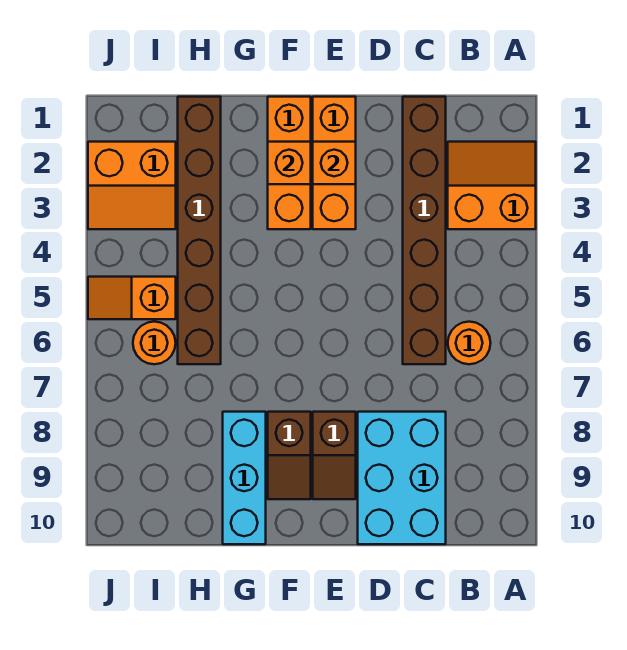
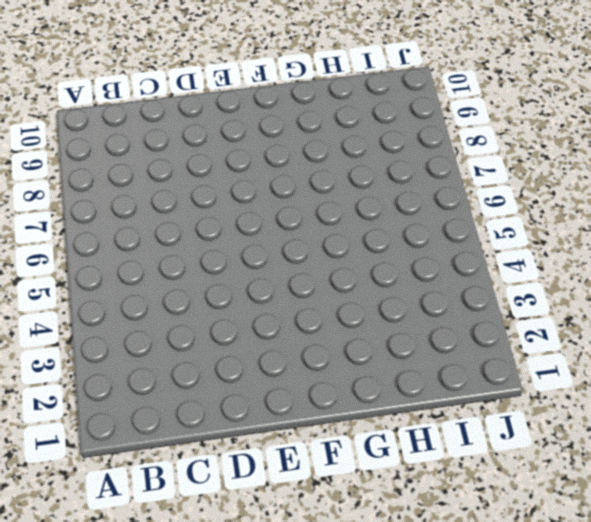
none -> orange 2x2 slope [448,142,536,229]
none -> orange 1x1 round brick [448,322,491,364]
none -> brown 1x6 brick [403,97,446,364]

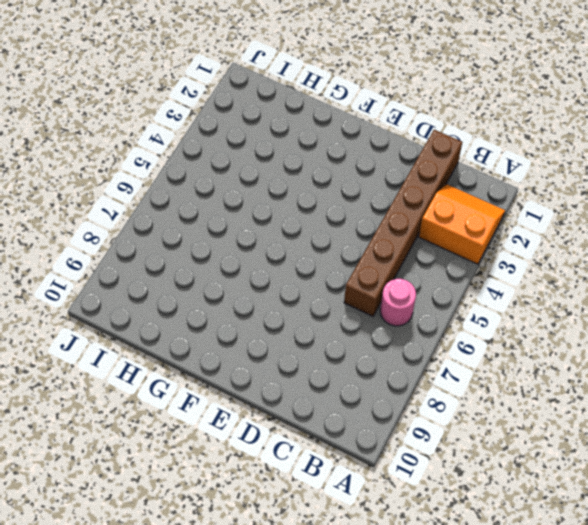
pink 1x1 round brick [380,279,416,326] -> orange 1x1 round brick [448,322,491,364]
none -> cyan 2x3 brick [358,412,446,544]
none -> orange 1x3 brick [313,97,356,229]
none -> brown 1x2 slope [313,412,356,499]

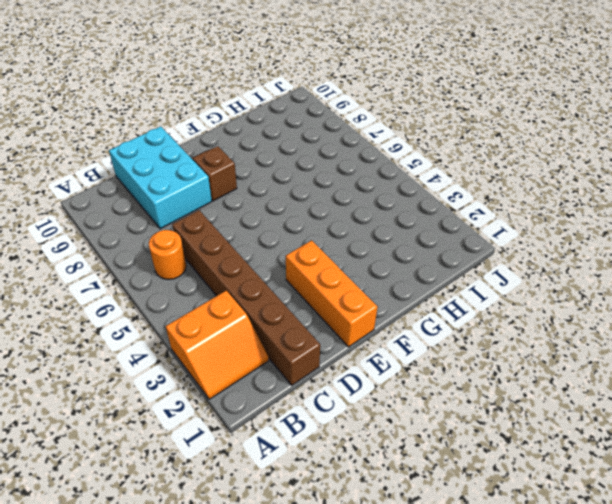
none -> orange 1x3 brick [268,97,311,229]
none -> brown 1x2 slope [268,412,311,499]
none -> cyan 1x3 brick [223,412,266,544]

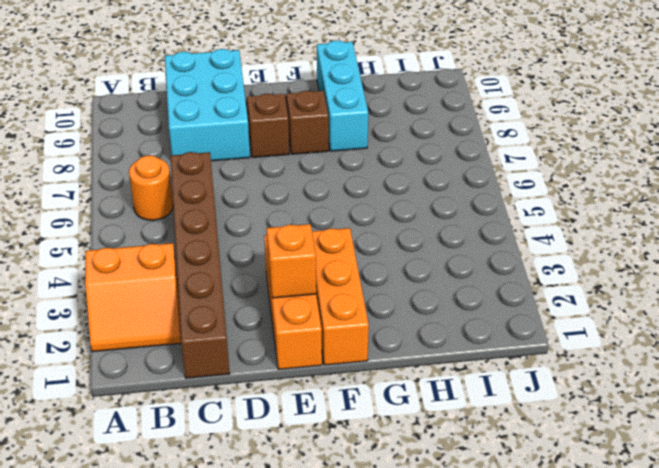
none -> brown 1x6 brick [178,97,221,364]
none -> orange 2x2 slope [88,142,176,229]
none -> orange 1x2 slope [88,277,176,319]

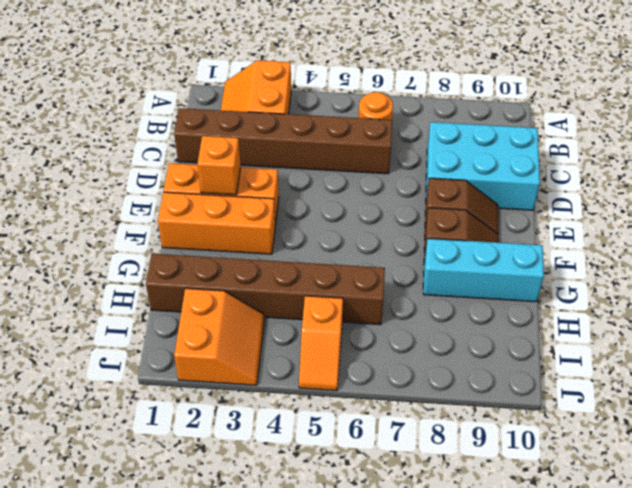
none -> orange 1x1 round brick [133,322,176,364]
none -> orange 1x1 brick [268,142,311,184]

